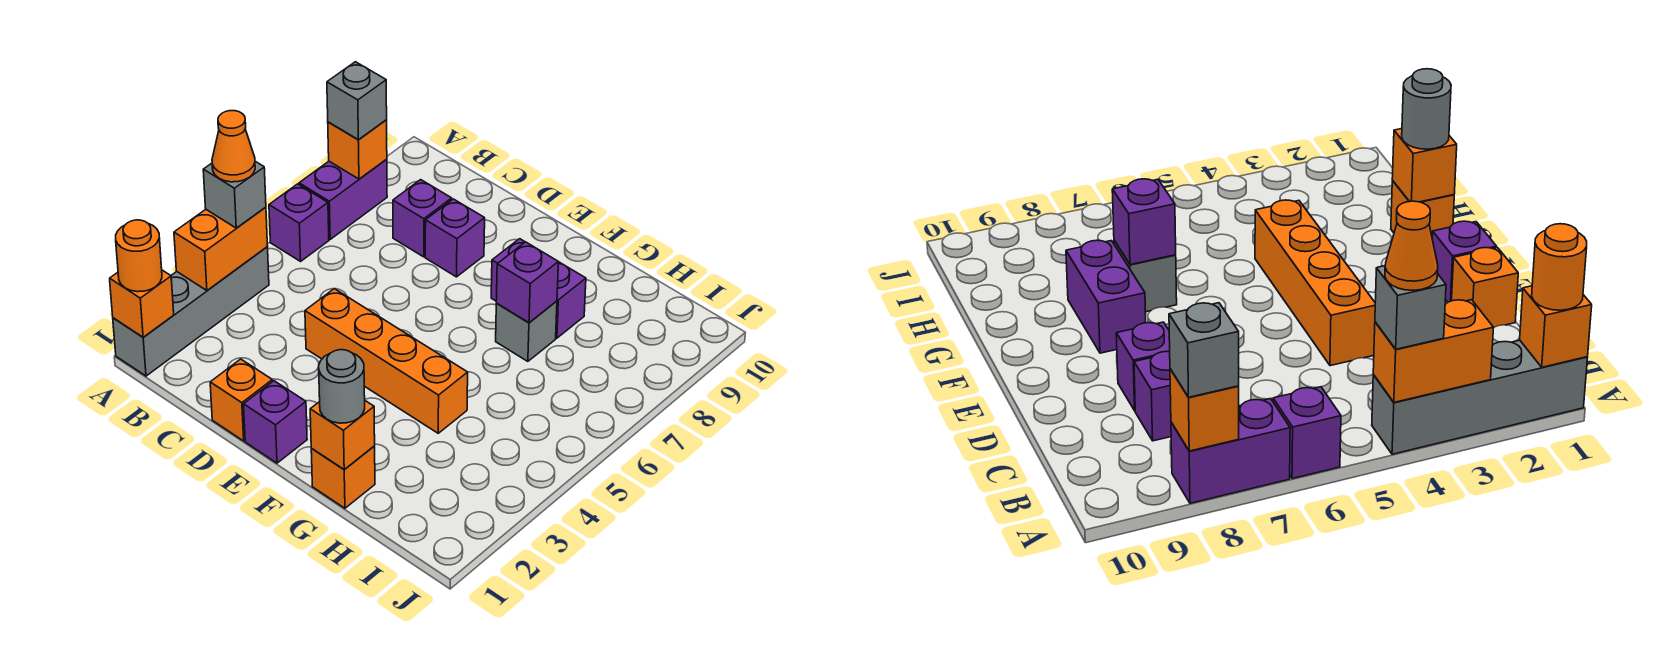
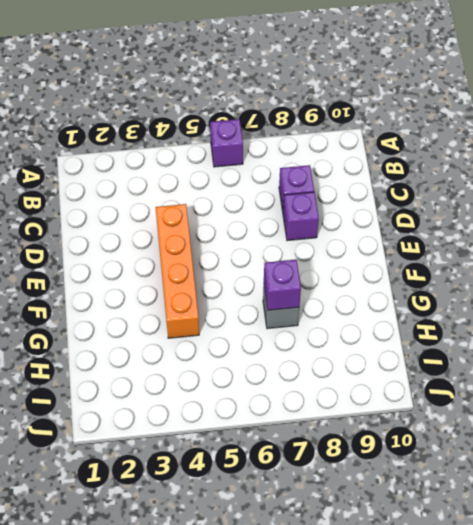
none -> grey 1x4 brick [113,247,269,376]
none -> purple 1x2 brick [299,159,387,239]
none -> orange 1x1 brick [210,359,272,441]

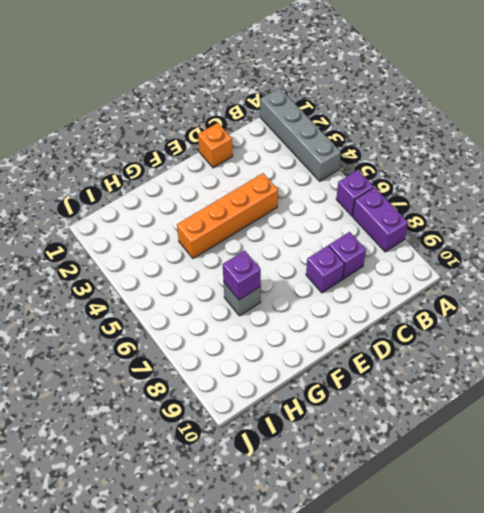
none -> purple 1x1 brick [244,381,307,463]
none -> purple 1x2 brick [491,239,586,338]
none -> orange 1x1 brick [311,446,375,508]

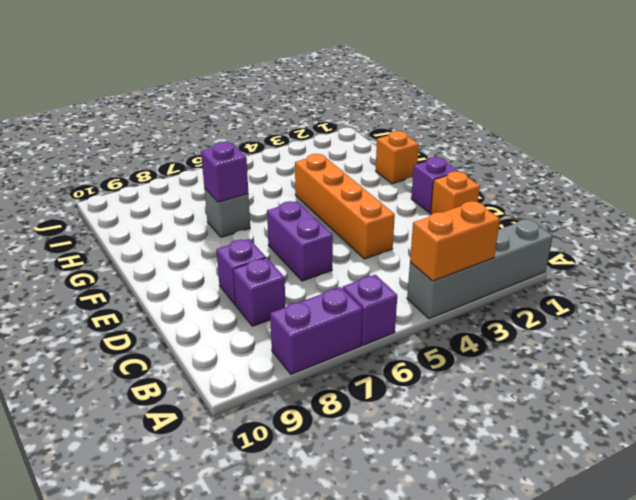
purple 1x2 brick [267,201,333,281] -> purple 1x2 brick moved to [491,239,586,338]
none -> orange 1x1 brick [110,270,174,337]
none -> orange 1x1 brick [328,120,387,179]
none -> orange 1x1 brick [310,401,375,470]

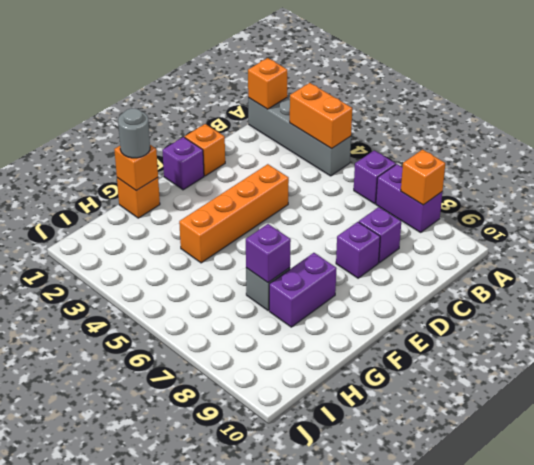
none -> orange 1x1 round brick [116,220,162,292]
none -> grey 1x1 brick [203,161,266,228]
none -> grey 1x1 brick [327,62,387,140]

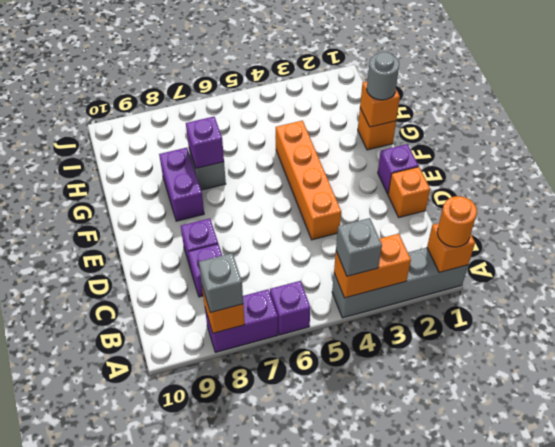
none -> orange 1x1 cone [212,111,255,182]

